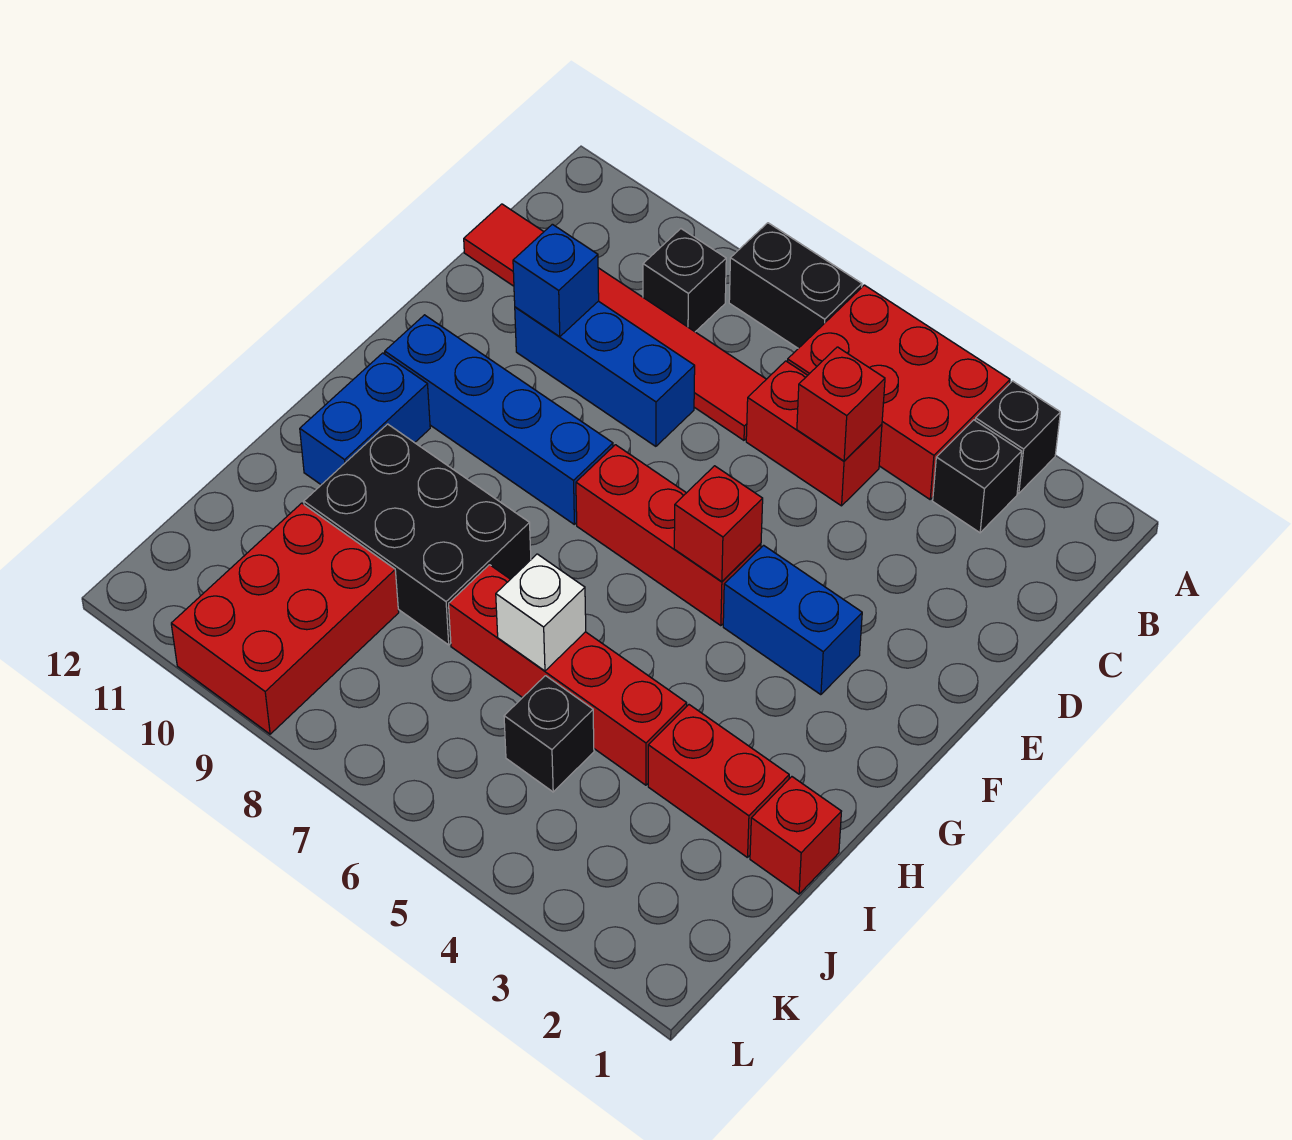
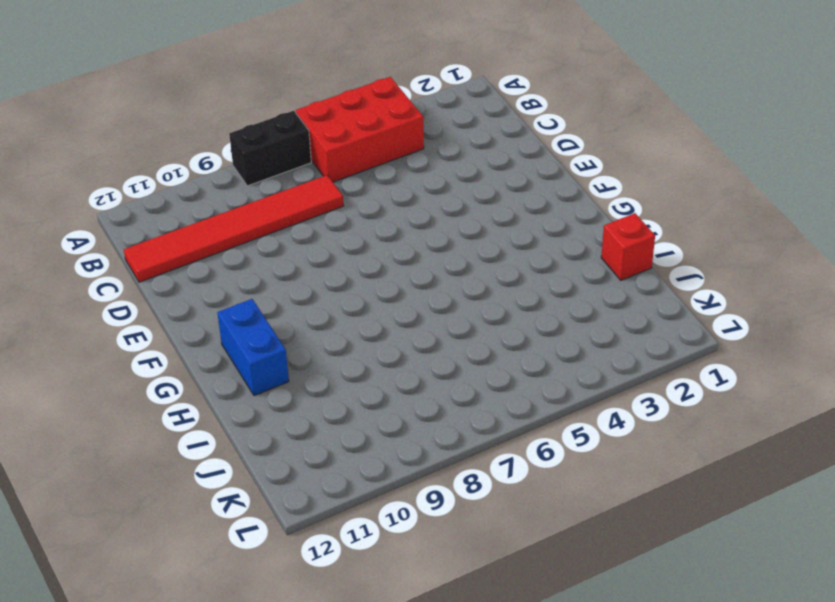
none -> black 1x1 brick [975,381,1060,493]
none -> black 1x1 brick [933,420,1022,533]
none -> black 1x1 brick [643,229,726,332]

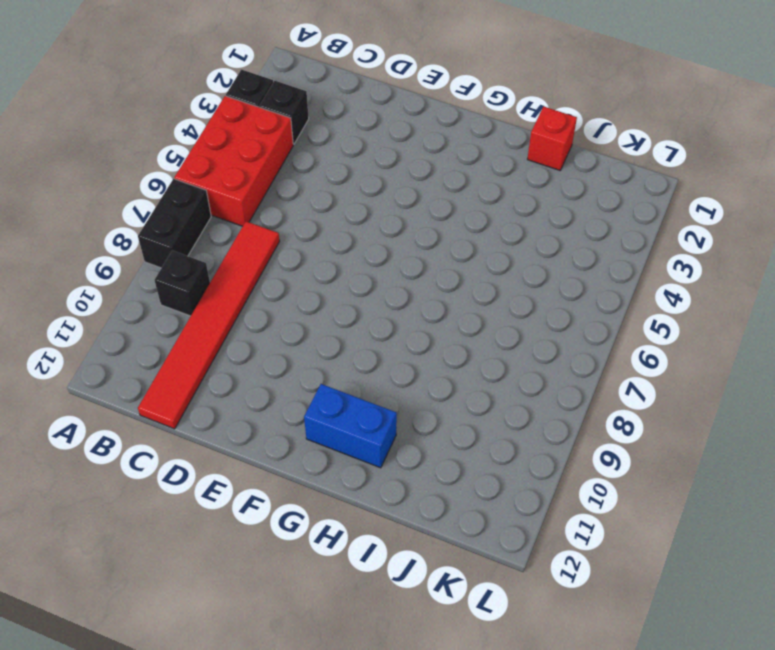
none -> red 1x2 brick [746,361,882,506]
none -> blue 1x3 brick [515,301,695,446]
none -> blue 1x2 brick [723,545,862,695]

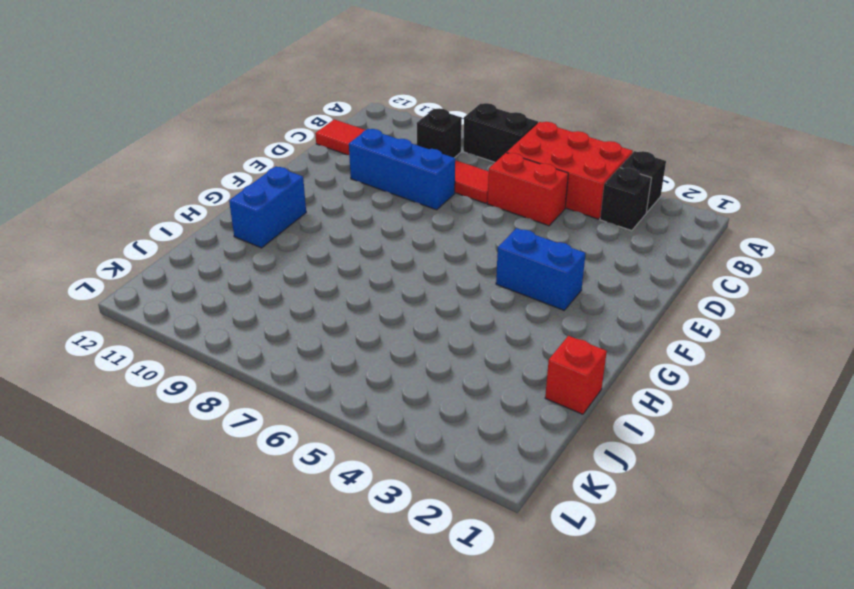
none -> red 1x3 brick [576,445,761,626]
none -> blue 1x4 brick [385,315,613,524]
none -> black 2x3 brick [304,424,531,645]

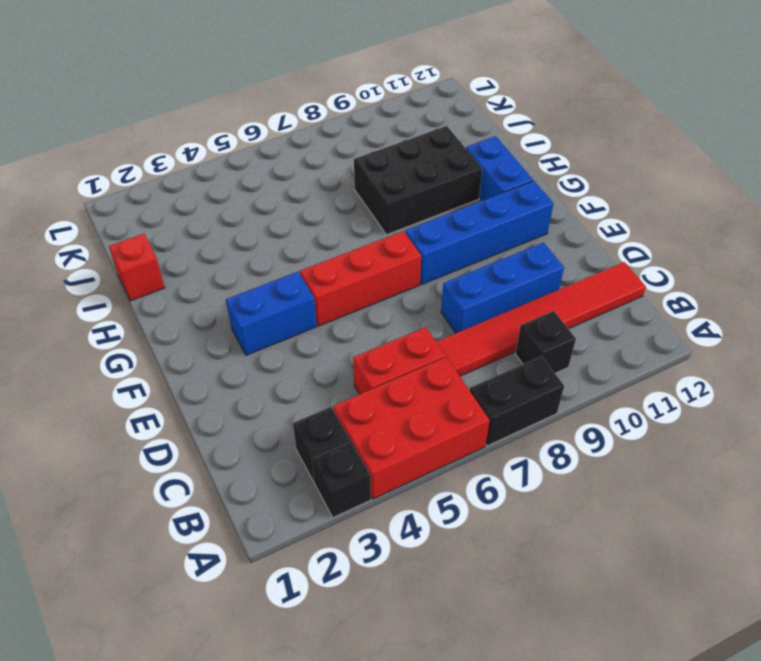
none -> red 1x2 brick [648,705,789,858]
none -> red 1x4 brick [449,565,687,785]
none -> black 1x1 brick [504,676,594,792]

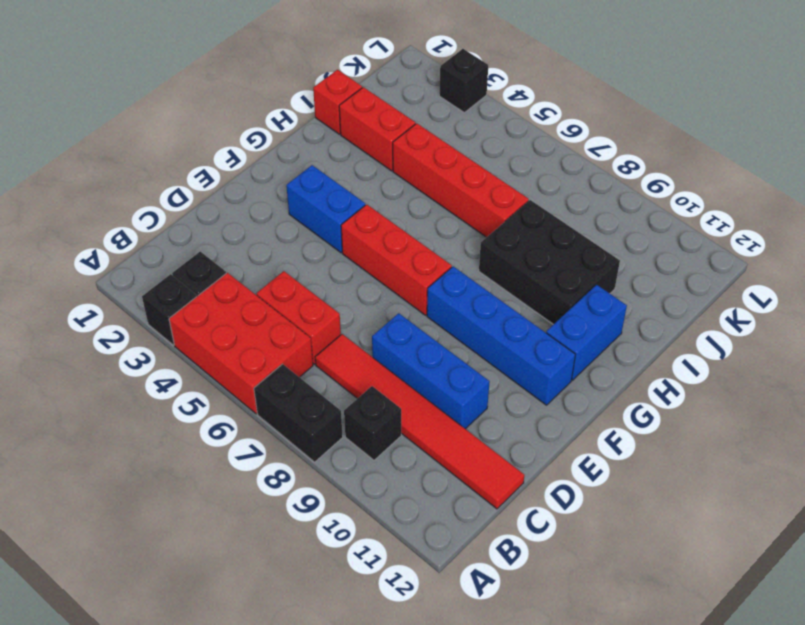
black 1x1 brick [439,49,488,113] -> black 1x1 brick moved to [504,676,594,792]
none -> red 2x3 brick [171,503,399,734]
none -> red 1x1 brick [797,347,885,461]
none -> blue 1x1 brick [513,224,599,337]

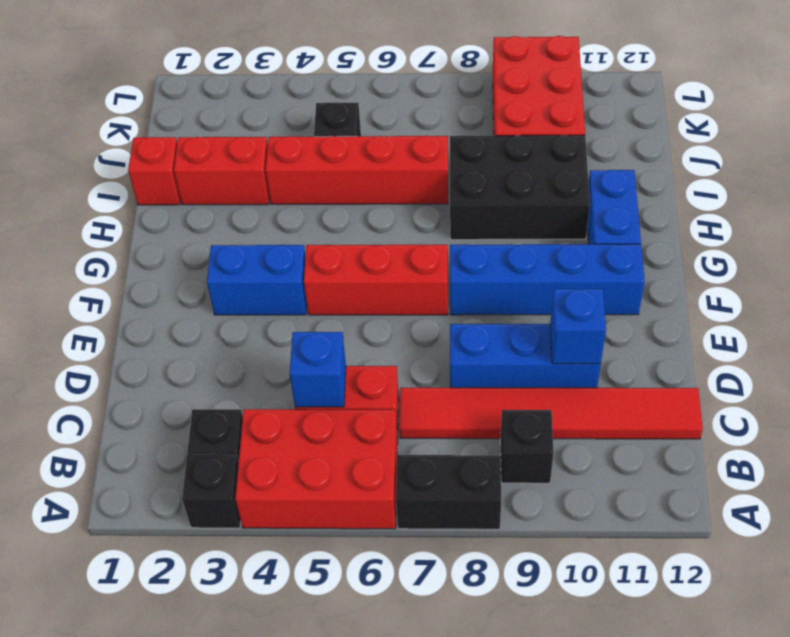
blue 1x1 brick [290,332,346,407] -> red 1x1 brick [797,347,885,461]
none -> red 1x1 brick [674,466,763,582]
none -> white 1x1 brick [496,554,586,671]

